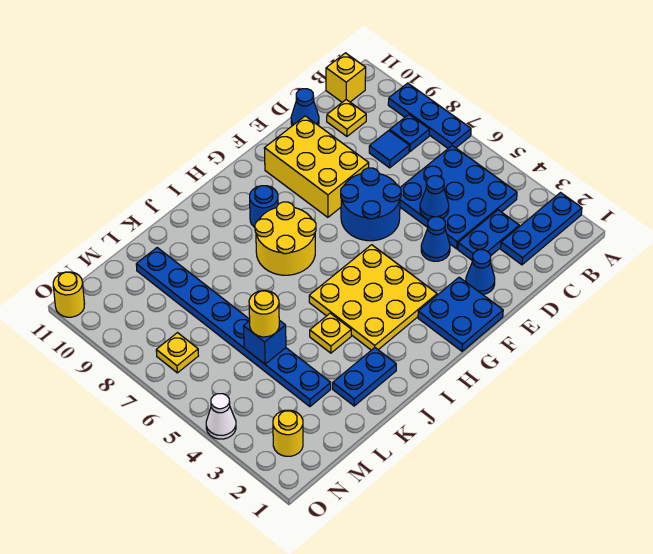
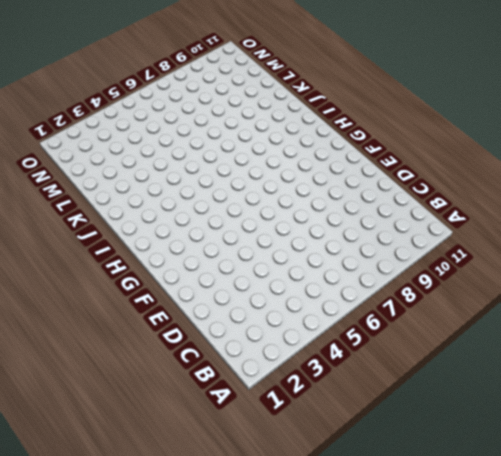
none -> blue 1x3 plate [501,193,582,265]
none -> blue 1x3 plate [388,83,471,148]
none -> blue 3x3 plate [400,146,517,249]

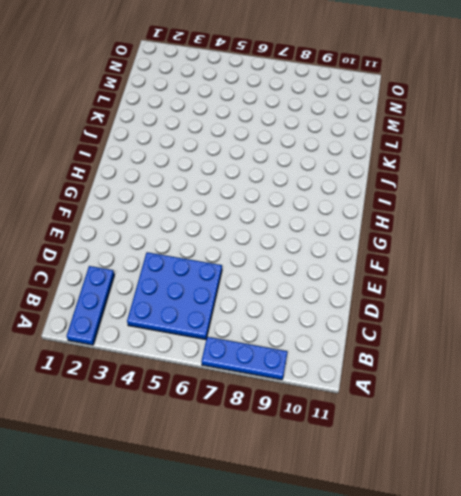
none -> blue 1x1 plate [390,115,429,151]
none -> yellow 1x1 brick [326,53,366,102]
none -> blue 1x2 plate [458,210,519,261]

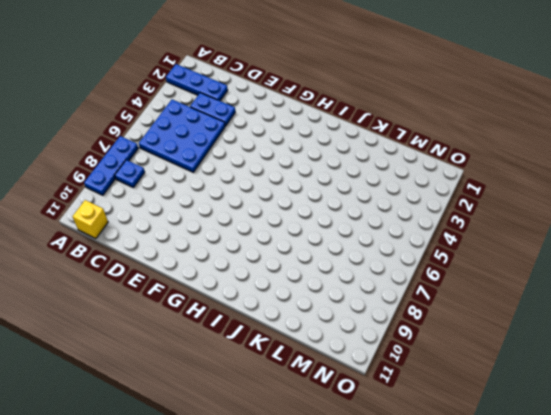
none -> blue 1x1 tile [369,131,409,168]
none -> yellow 1x1 plate [327,100,366,136]
none -> blue 1x1 cone [291,89,319,126]

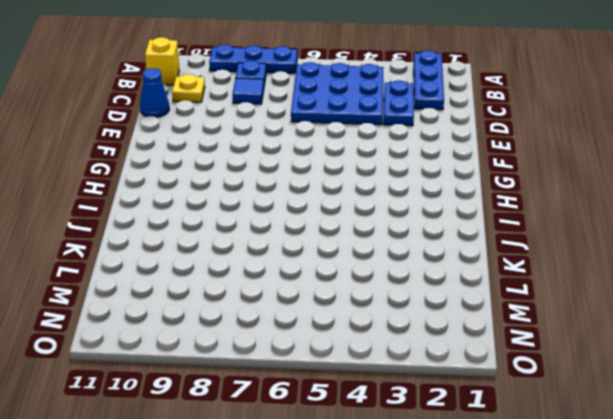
none -> blue 1x1 cone [466,250,495,295]
none -> blue 1x1 cone [421,217,450,261]
none -> blue 2x2 round brick [341,168,401,241]

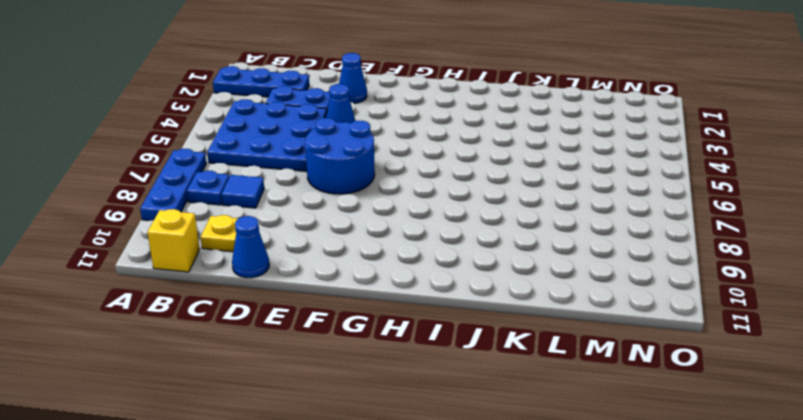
none -> yellow 2x3 brick [264,116,369,217]
none -> blue 2x2 plate [418,277,503,351]
none -> yellow 3x3 plate [309,245,437,350]

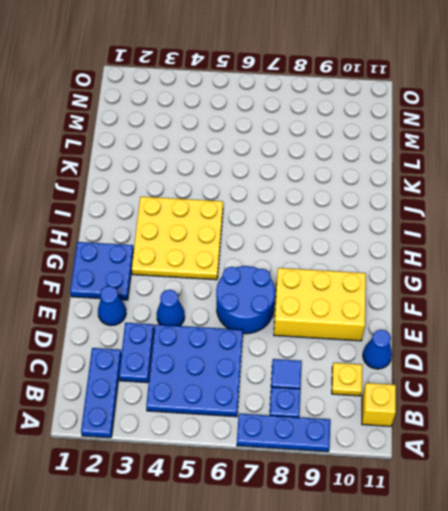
none -> yellow 2x2 round brick [255,202,316,275]
none -> blue 1x1 round brick [250,186,278,227]
none -> blue 1x2 plate [333,348,396,406]

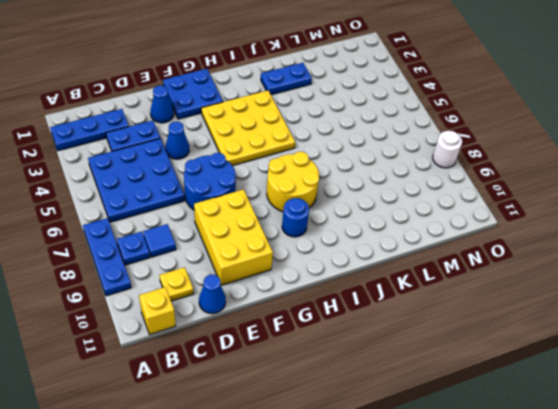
white 1x1 round brick [433,131,462,168] -> none
none -> yellow 1x1 plate [310,313,351,353]
none -> blue 1x8 plate [136,248,331,407]
none -> yellow 1x1 round brick [273,410,303,456]

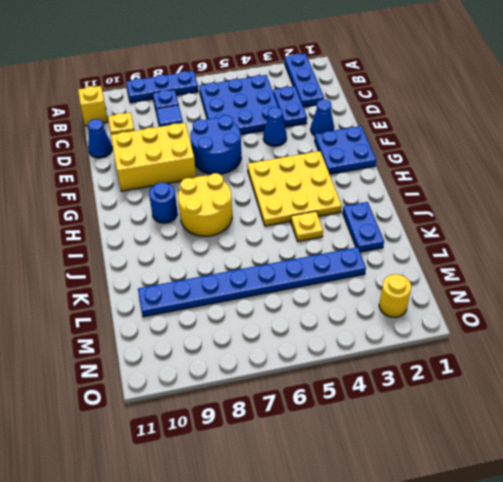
none -> yellow 1x1 plate [156,333,198,373]
none -> white 1x1 cone [206,394,236,439]
none -> yellow 1x1 round brick [53,272,84,317]

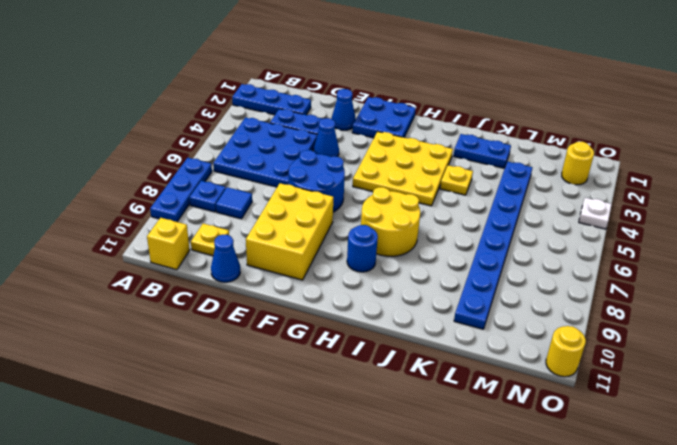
white 1x1 plate [579,198,612,229] -> white 1x1 cone [206,394,236,439]
none -> yellow 1x1 plate [156,333,198,373]
none -> blue 1x1 cone [420,176,449,220]
none -> blue 1x1 brick [244,320,286,364]

